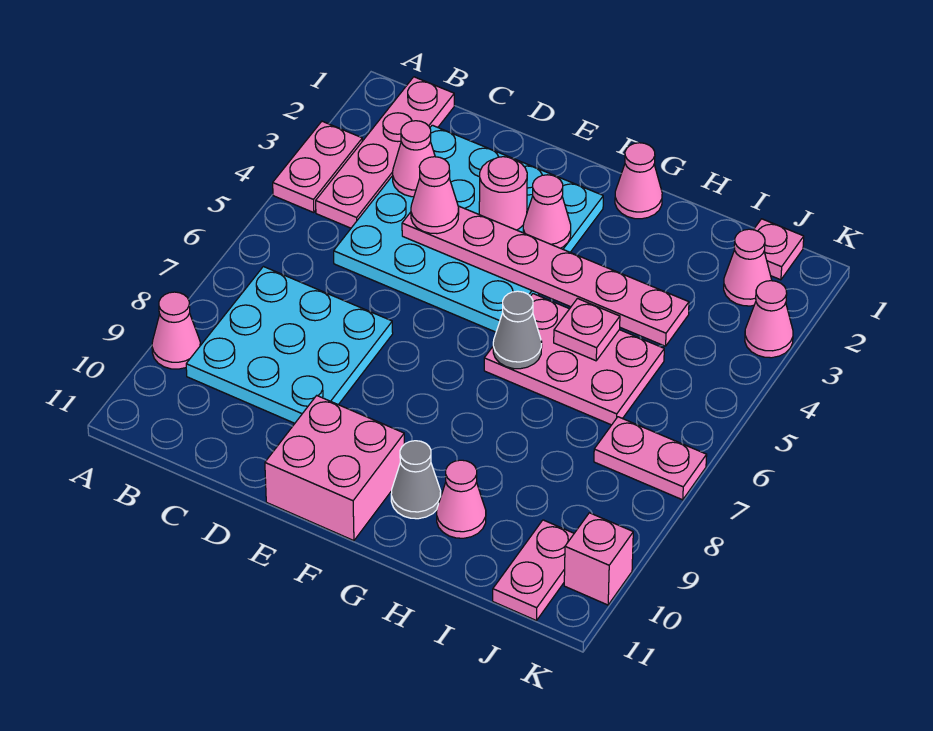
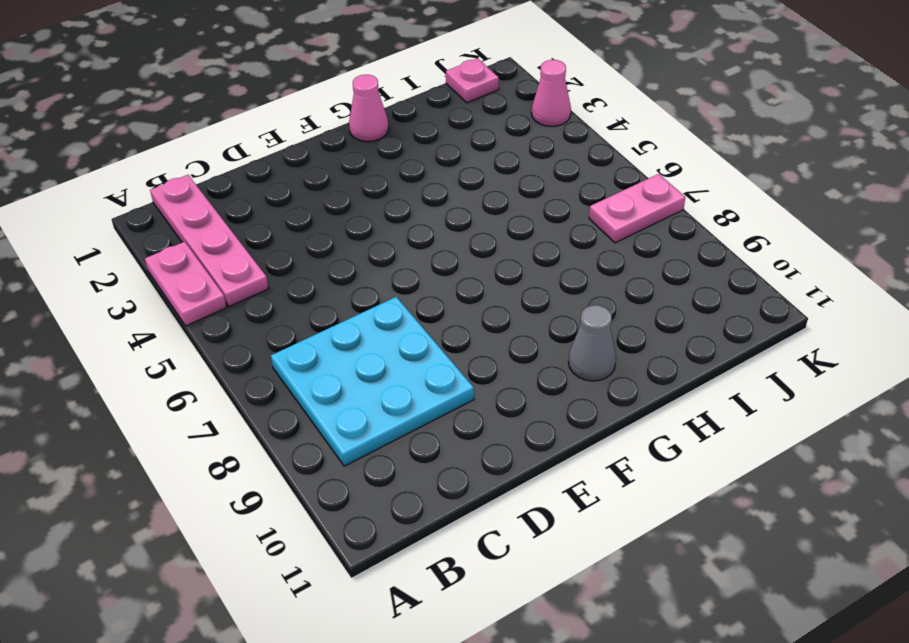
none -> pink 1x1 cone [152,292,201,369]
none -> cyan 4x4 plate [334,125,603,332]
none -> pink 2x2 brick [265,396,404,541]

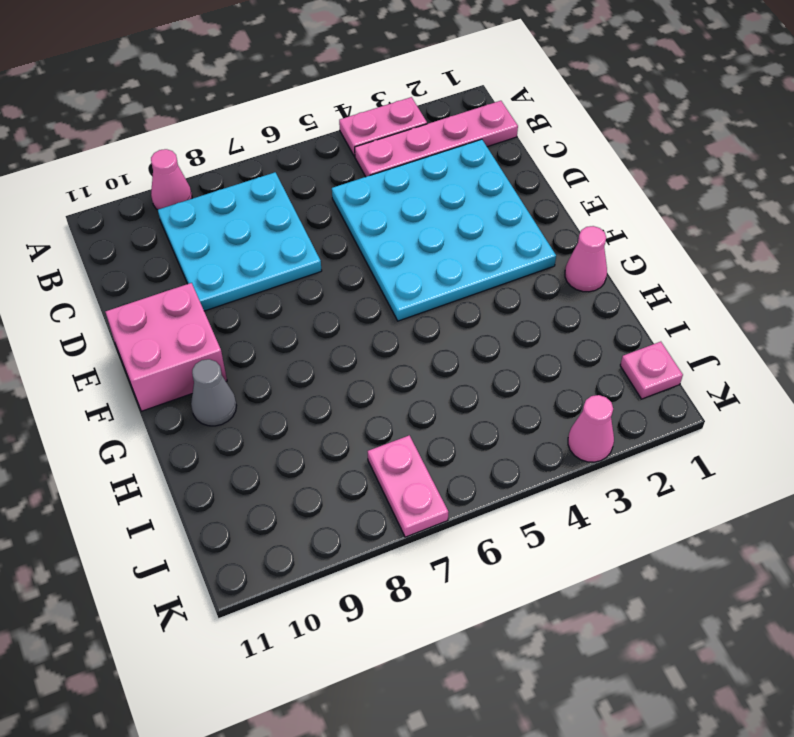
none -> pink 2x3 plate [484,294,664,425]
none -> pink 1x1 cone [437,460,486,538]
none -> pink 1x1 cone [724,229,772,306]

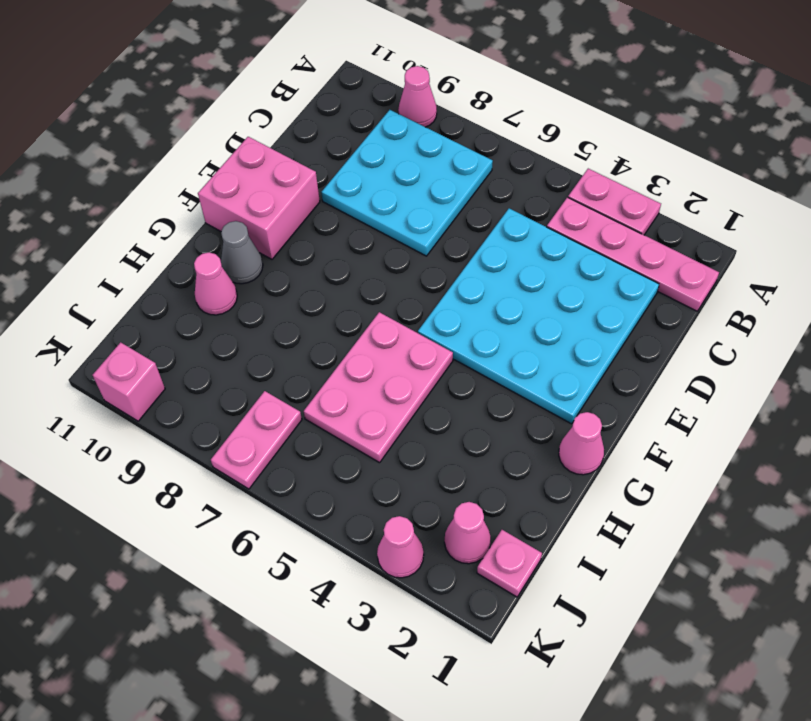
none -> pink 1x2 plate [493,520,574,621]
none -> pink 1x1 cone [393,121,435,197]
none -> pink 1x6 plate [402,206,689,346]

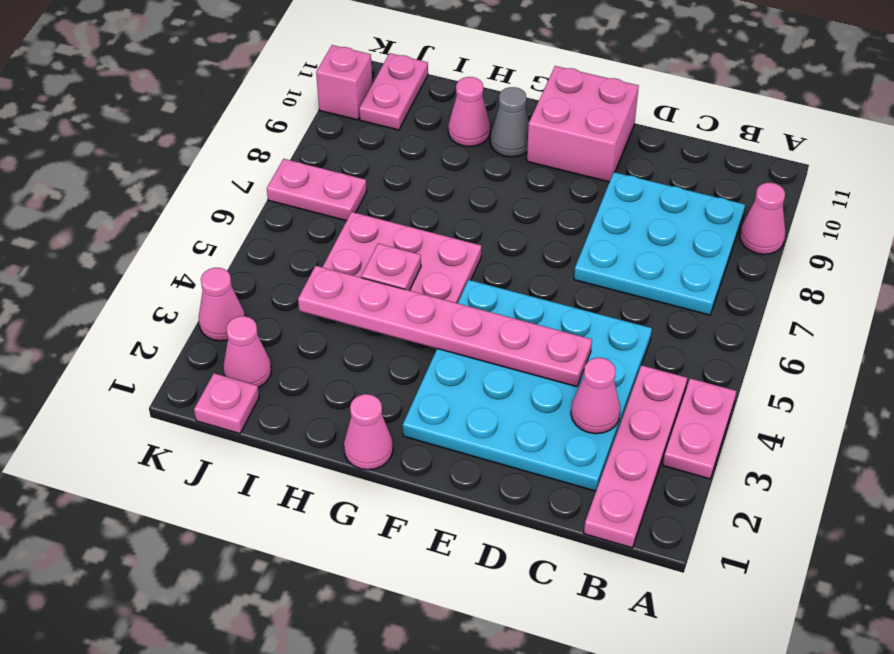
none -> pink 1x1 round brick [479,157,527,230]
none -> pink 1x1 cone [523,175,571,248]
none -> grey 1x1 cone [493,291,542,369]

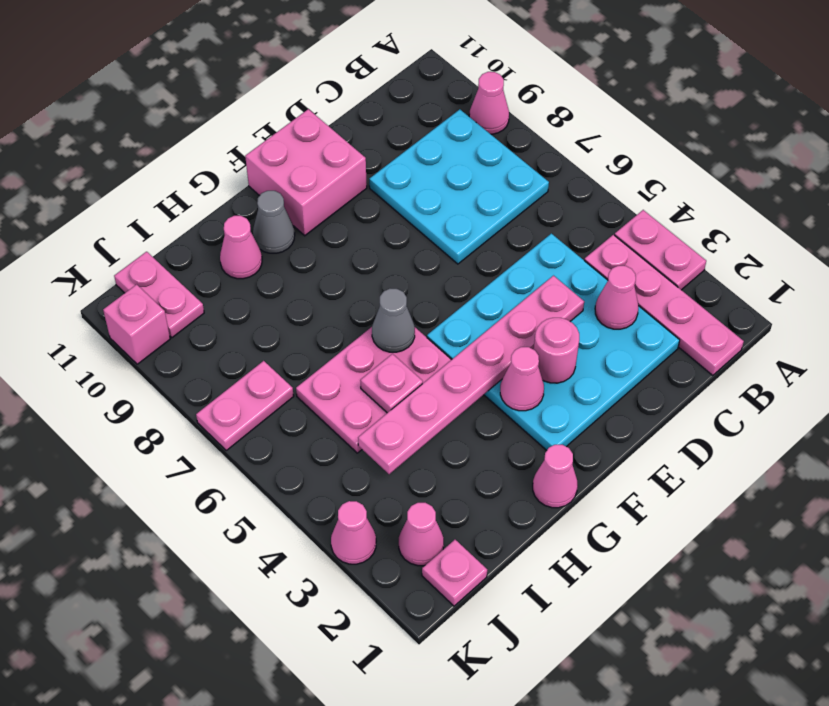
none -> pink 1x1 cone [411,157,459,234]

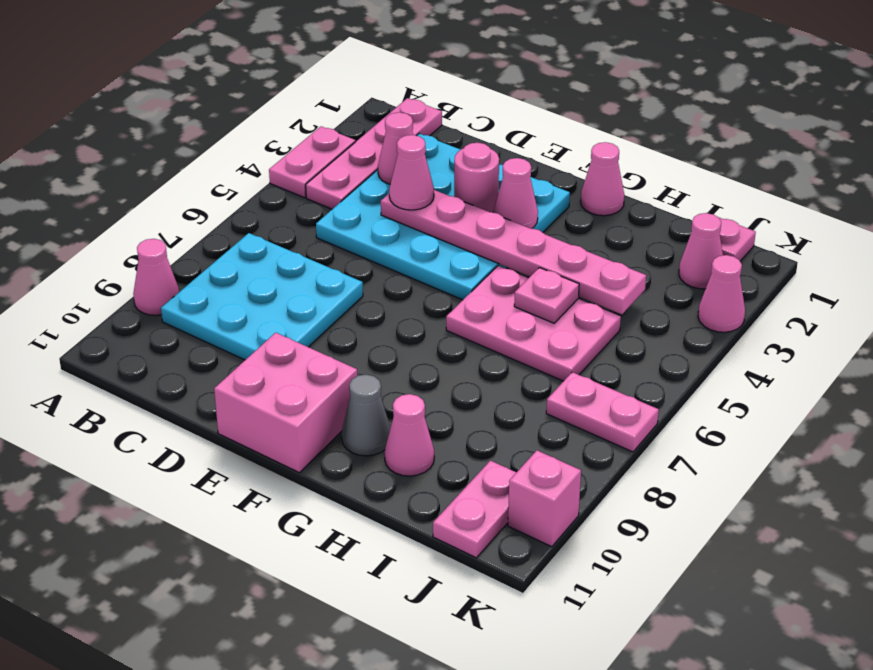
none -> grey 1x1 cone [493,291,542,369]

